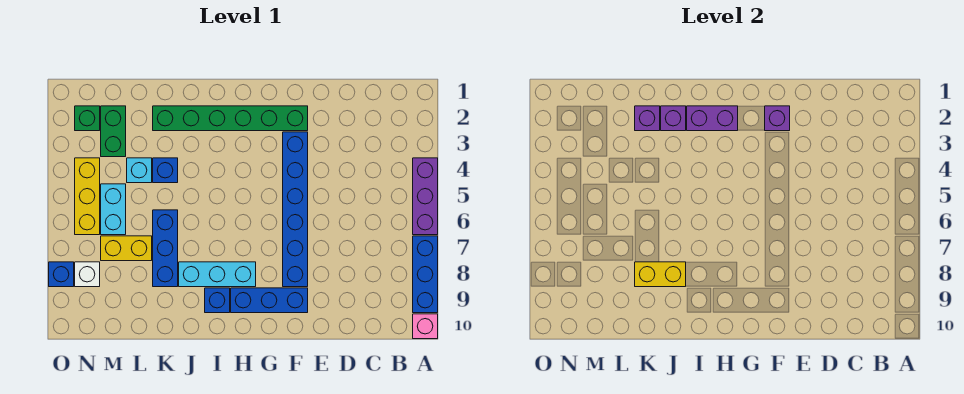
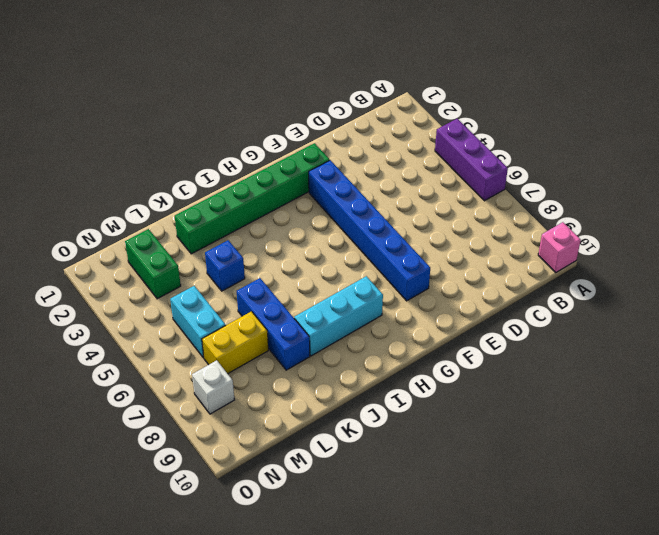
none -> blue 1x3 brick [413,236,438,313]
none -> blue 1x3 brick [231,288,308,313]
none -> blue 1x1 brick [205,288,230,313]

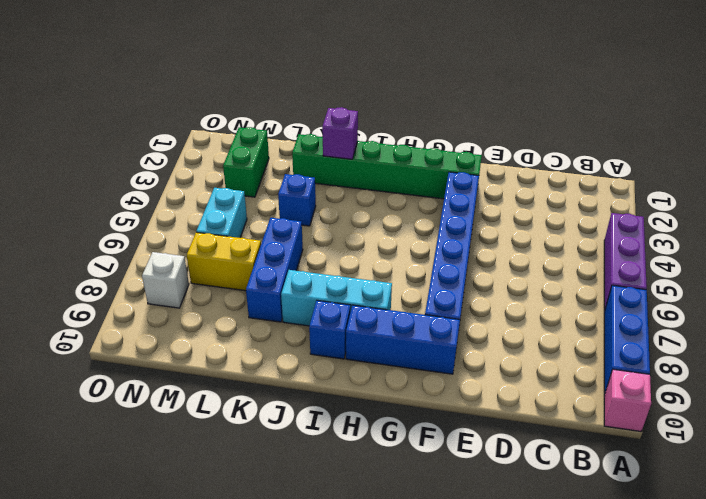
none -> cyan 1x1 brick [127,158,152,183]
none -> green 1x1 brick [75,106,100,131]
none -> yellow 1x3 brick [75,158,100,235]

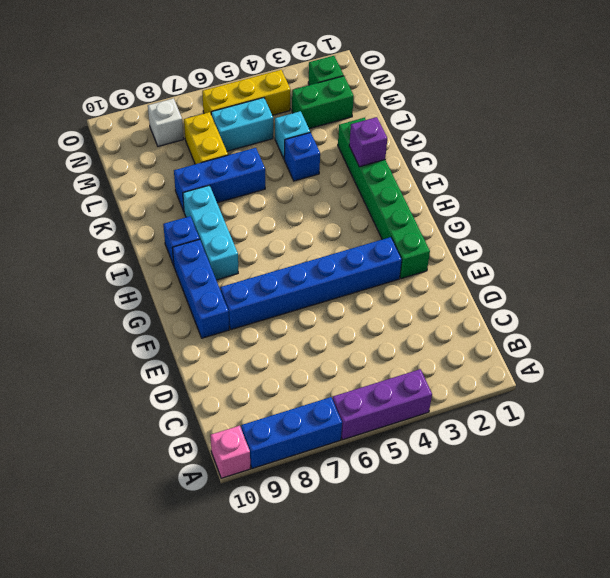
none -> blue 1x1 brick [49,262,74,287]
none -> purple 1x1 brick [765,106,790,131]
none -> purple 1x2 brick [687,106,738,131]

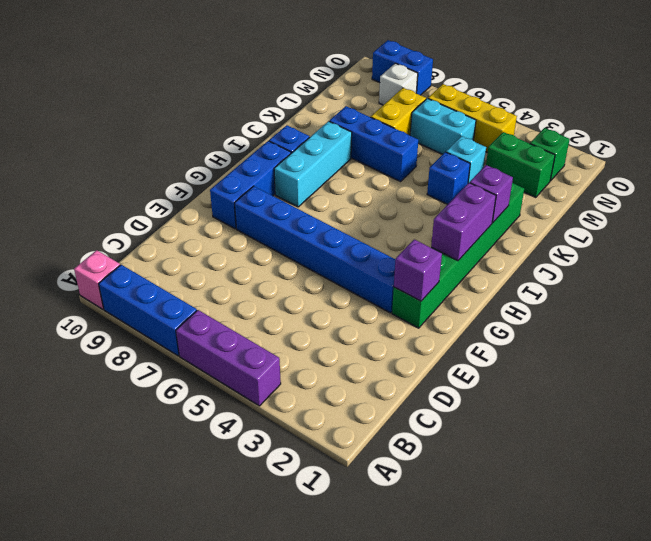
blue 1x2 brick [372,40,433,95] -> blue 1x1 brick [49,262,74,287]
none -> yellow 1x2 brick [635,262,686,287]
none -> purple 1x1 brick [635,106,660,131]

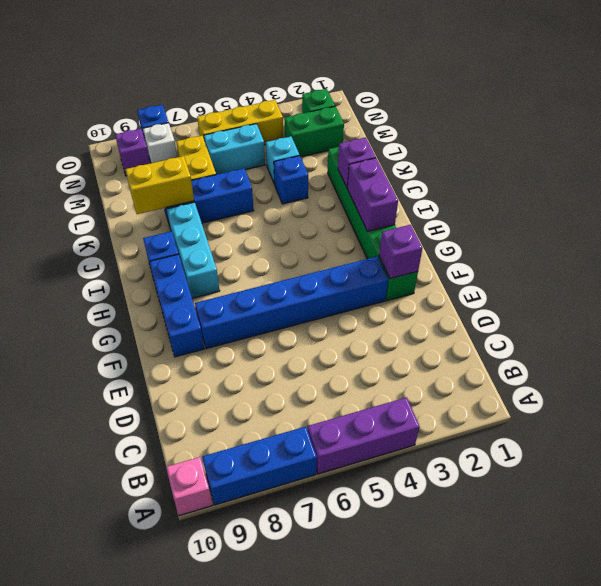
yellow 1x2 brick [125,156,194,214] -> yellow 1x2 brick turned to [635,262,686,287]
purple 1x1 brick [115,129,150,176] -> purple 1x1 brick moved to [635,106,660,131]

